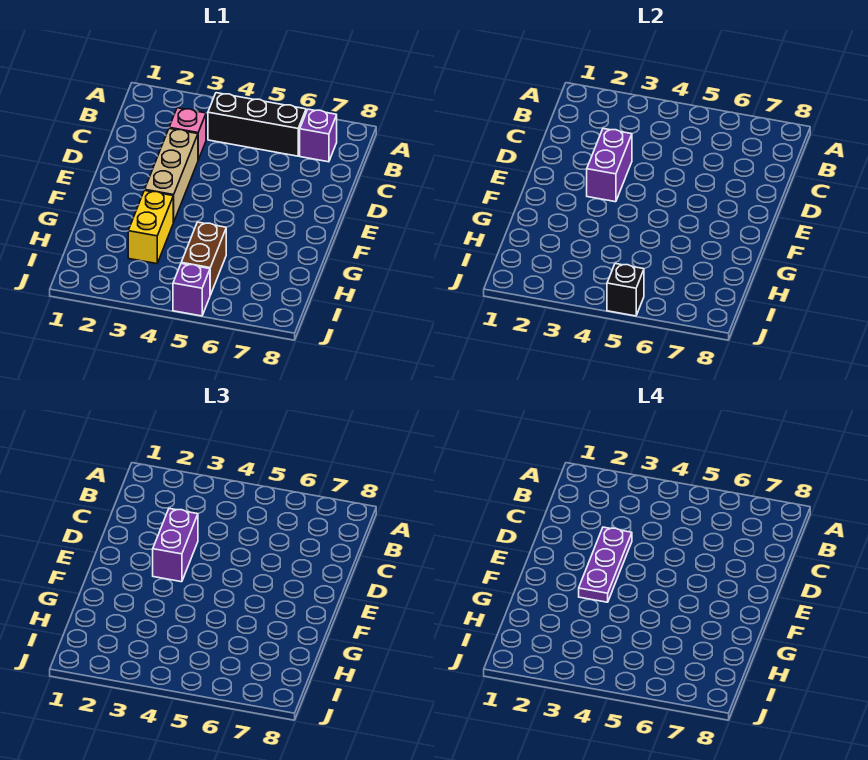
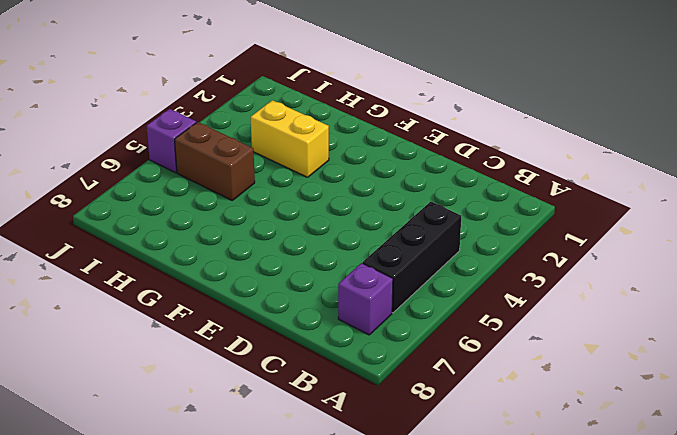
none -> pink 1x1 brick [169,108,206,160]
none -> tan 1x3 brick [145,129,198,222]

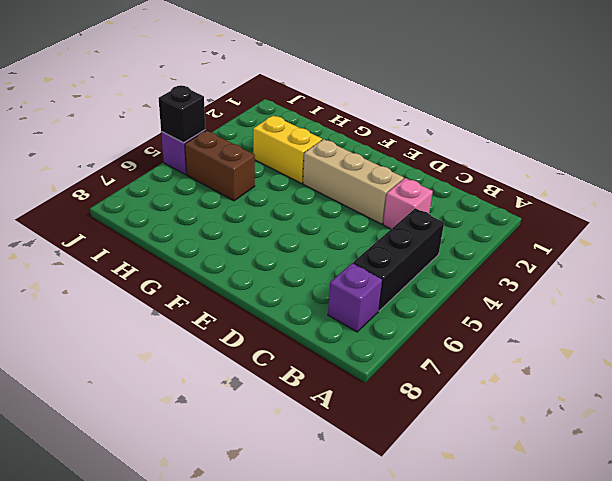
none -> purple 1x2 brick [587,129,632,202]
none -> purple 1x2 brick [153,509,198,582]

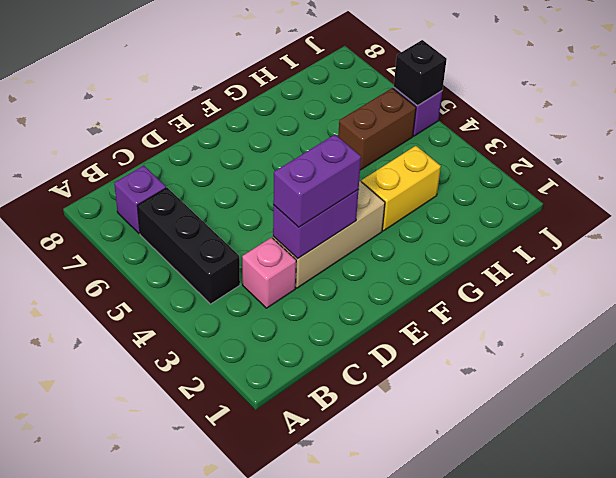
none -> purple 1x3 plate [579,527,632,602]

